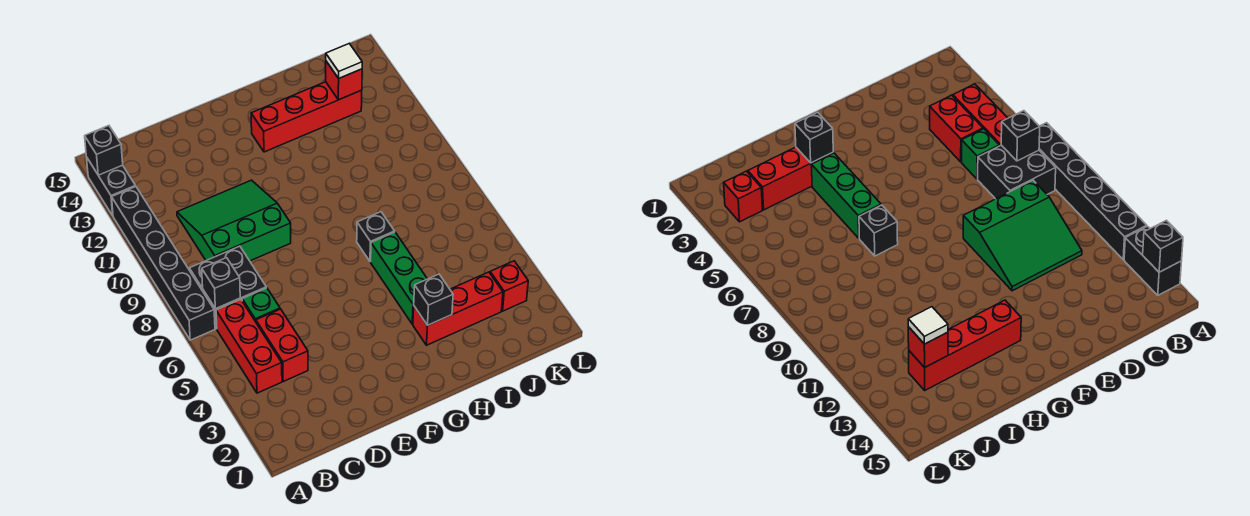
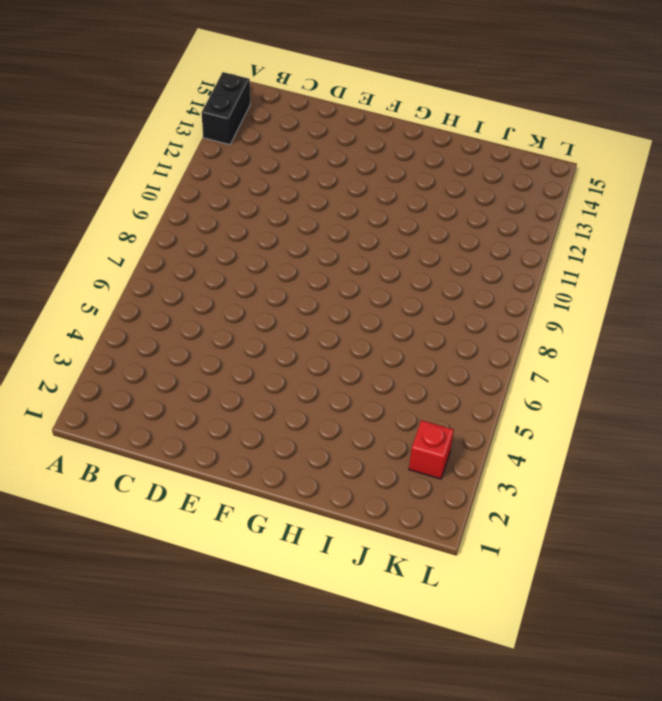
none -> black 1x6 brick [112,187,215,340]
none -> red 1x3 brick [216,299,282,393]
none -> black 2x2 brick [189,246,266,329]

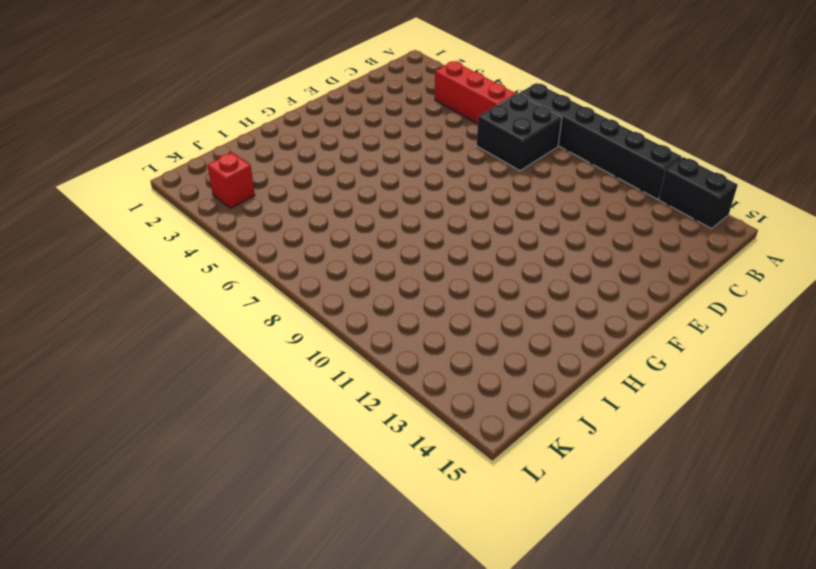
none -> red 1x2 brick [256,309,308,381]
none -> green 1x1 brick [242,288,280,322]
none -> green 3x3 slope [177,180,291,261]

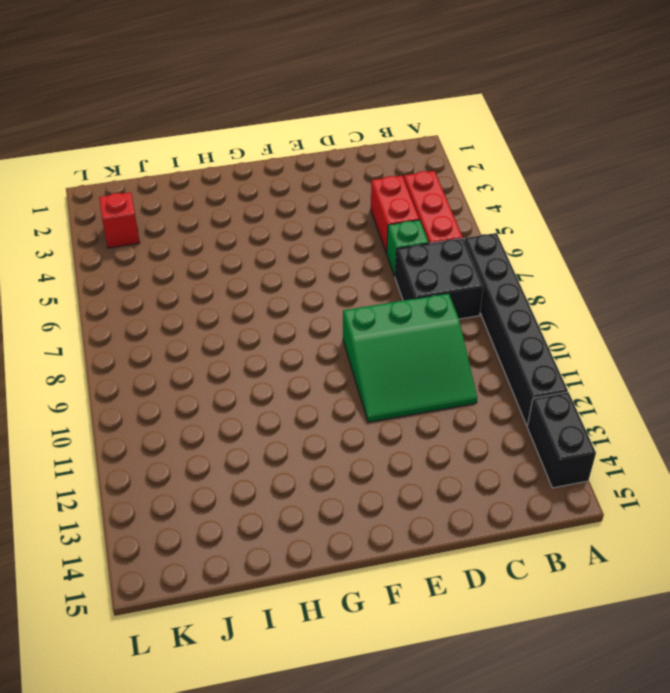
none -> red 1x4 brick [251,82,362,152]
none -> red 1x3 brick [413,272,503,345]
none -> green 1x3 brick [371,232,427,324]

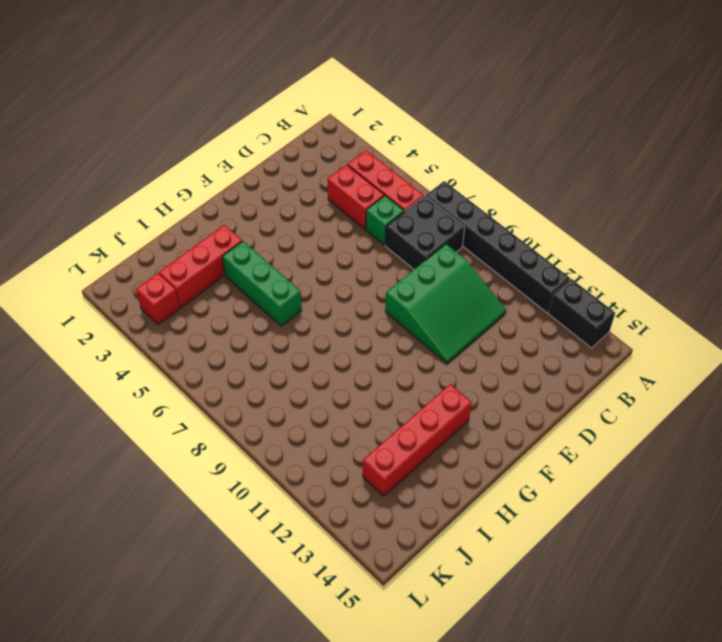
none -> black 1x1 brick [357,212,395,262]
none -> black 1x1 brick [85,126,123,175]
none -> black 1x1 brick [202,258,240,309]

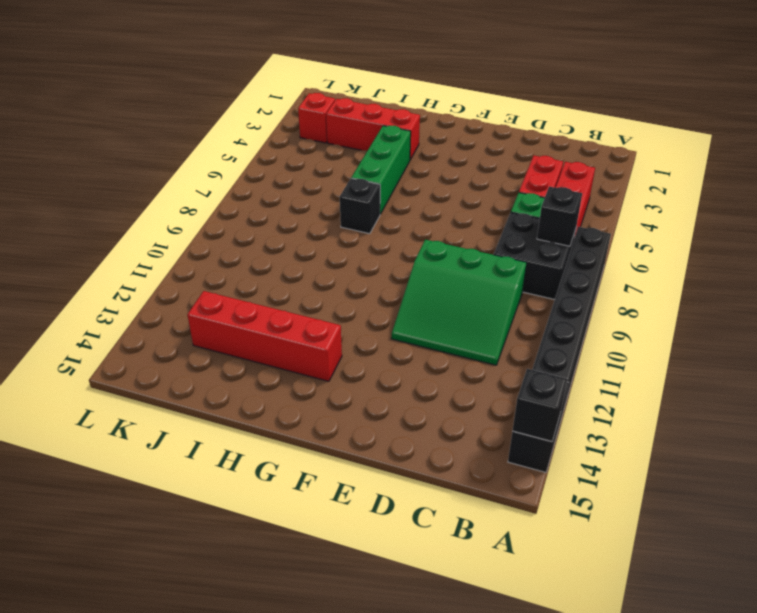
none -> black 1x1 brick [414,274,453,325]
none -> red 1x1 brick [326,61,362,100]
none -> white 1x1 tile [326,43,362,78]

